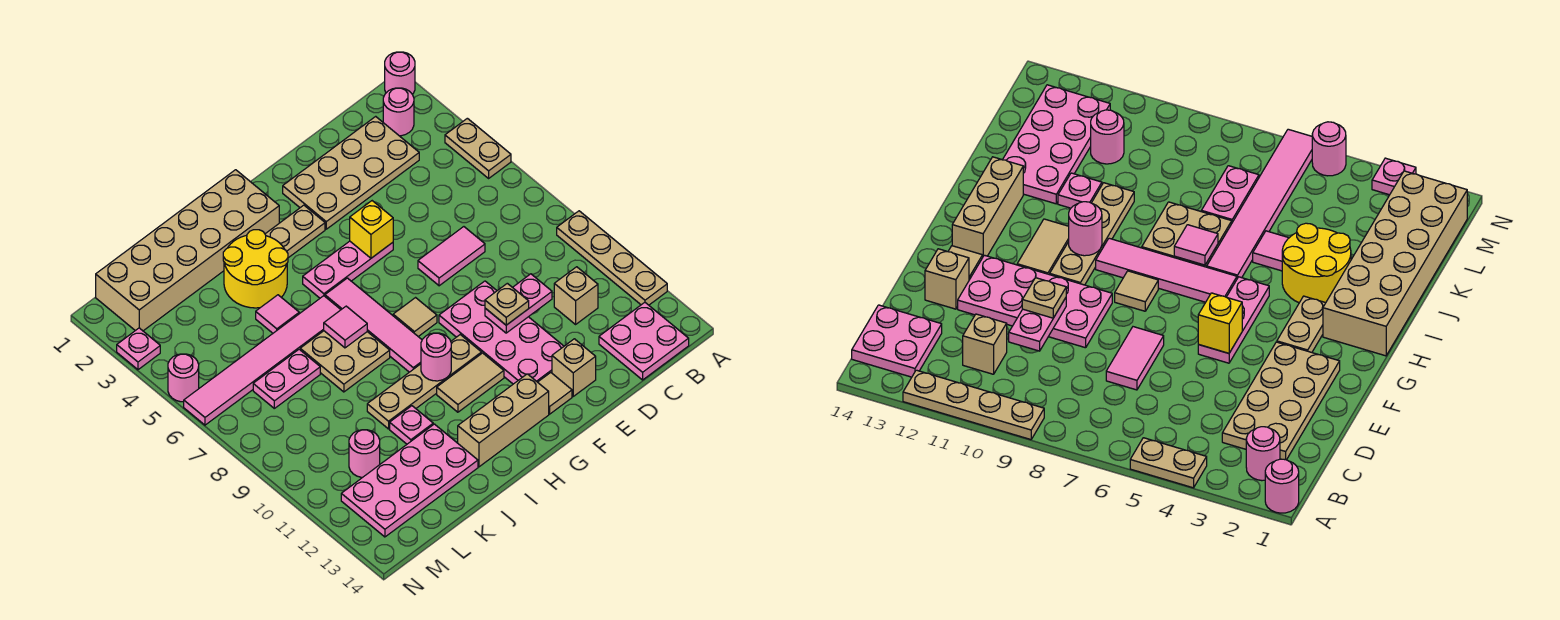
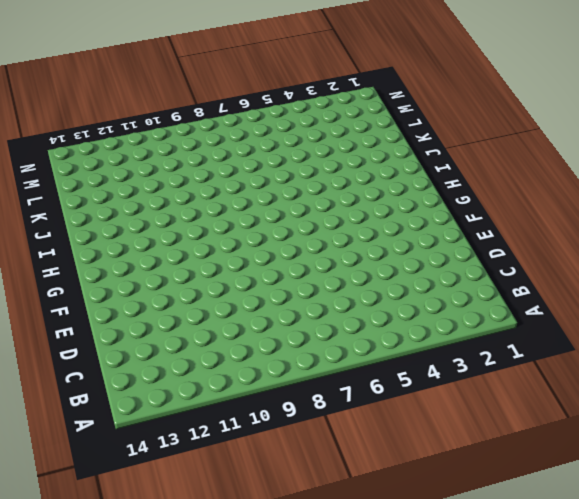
none -> pink 1x1 round brick [385,52,415,94]
none -> tan 1x2 plate [445,118,511,178]
none -> tan 1x4 plate [557,211,667,305]
none -> pink 1x1 round brick [383,88,414,136]

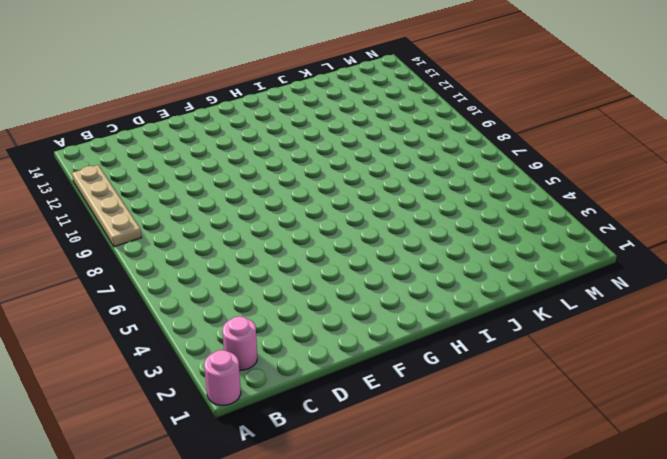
none -> tan 1x2 plate [445,118,511,178]
none -> pink 2x2 plate [599,302,689,380]
none -> tan 2x4 plate [283,116,419,229]
none -> tan 1x1 brick [554,267,598,324]

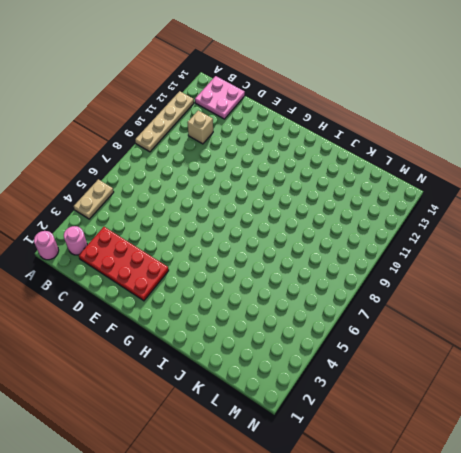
red 2x4 plate [79,227,169,301] -> tan 2x4 plate [283,116,419,229]
none -> pink 1x2 tile [418,227,485,286]
none -> pink 2x4 plate [439,281,564,384]
none -> tan 1x1 brick [552,339,596,396]
none -> pink 1x3 plate [303,241,393,298]

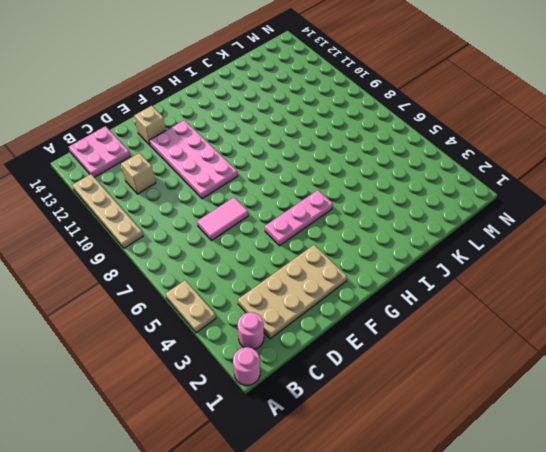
none -> tan 1x1 tile [538,373,572,414]
none -> tan 1x2 plate [265,205,325,258]
none -> tan 1x1 tile [393,298,437,337]
none -> tan 1x4 plate [367,335,482,429]

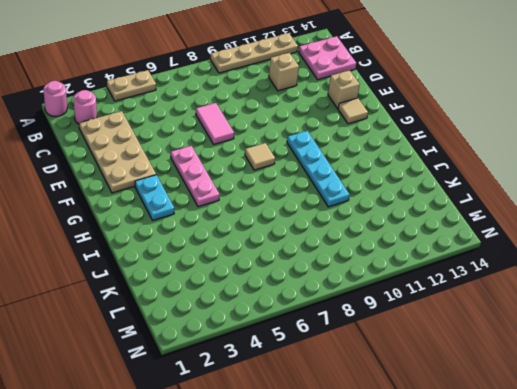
cyan 1x2 plate [135,175,174,220] -> tan 1x2 plate [265,205,325,258]
cyan 1x4 plate [287,131,349,207] -> tan 1x4 plate [367,335,482,429]
none -> pink 2x4 plate [439,281,564,384]
none -> tan 1x2 tile [437,353,504,412]
none -> tan 1x3 brick [458,374,549,467]
none -> tan 2x6 brick [96,170,279,331]

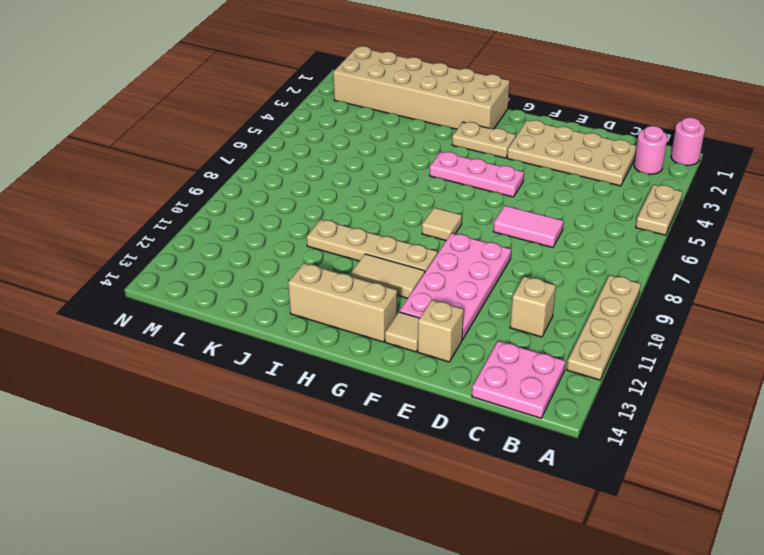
none -> pink 1x4 tile [325,278,422,372]
none -> yellow 2x2 round brick [223,230,288,308]
none -> pink 1x6 tile [184,296,341,425]
none -> tan 2x2 plate [300,331,390,392]

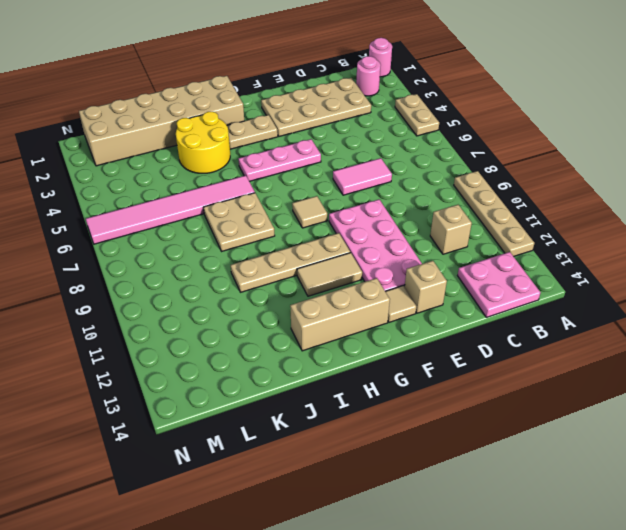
none -> pink 1x4 tile [325,278,422,372]
none -> pink 1x1 tile [256,295,299,333]
none -> pink 1x1 plate [390,406,433,444]
none -> pink 2x4 plate [341,424,478,537]

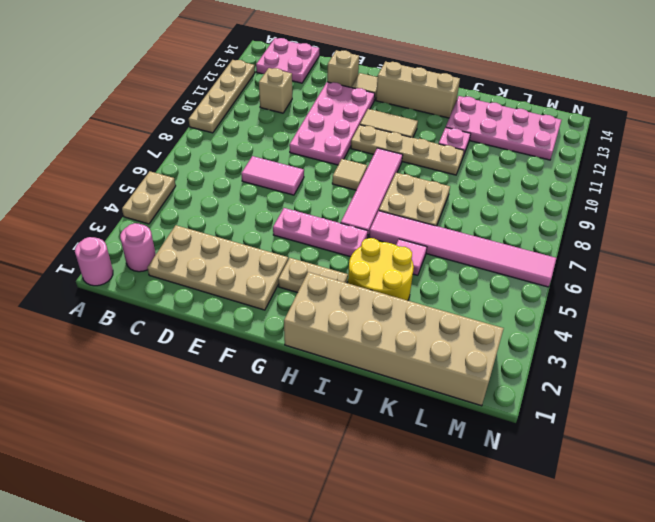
none -> pink 1x2 plate [253,349,320,408]
none -> pink 1x1 round brick [349,430,380,478]
none -> pink 1x1 plate [117,328,160,370]
none -> pink 1x1 round brick [168,354,199,402]

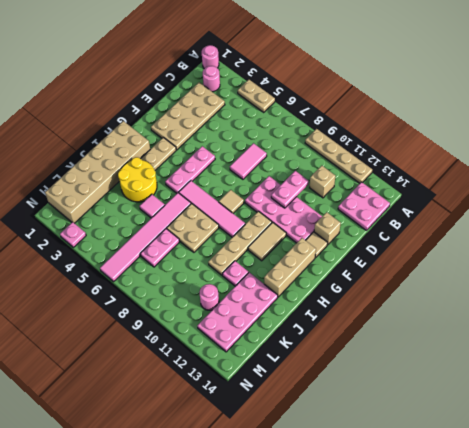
none -> pink 1x1 round brick [168,354,199,402]
none -> yellow 1x1 brick [350,201,393,258]
none -> pink 1x1 round brick [421,333,451,381]
none -> pink 1x1 tile [324,306,367,348]

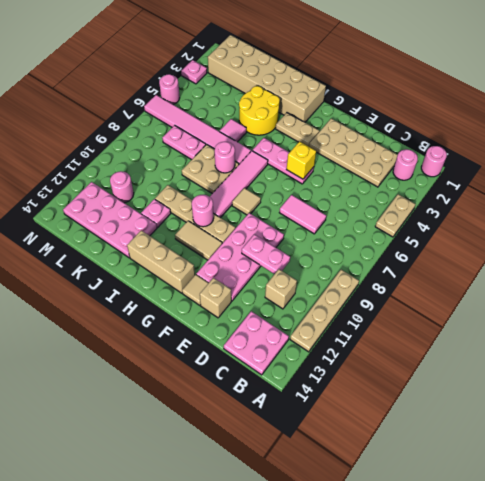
pink 1x1 round brick [215,142,235,173] -> pink 1x1 tile [324,306,367,348]
none -> tan 1x1 plate [485,283,529,325]

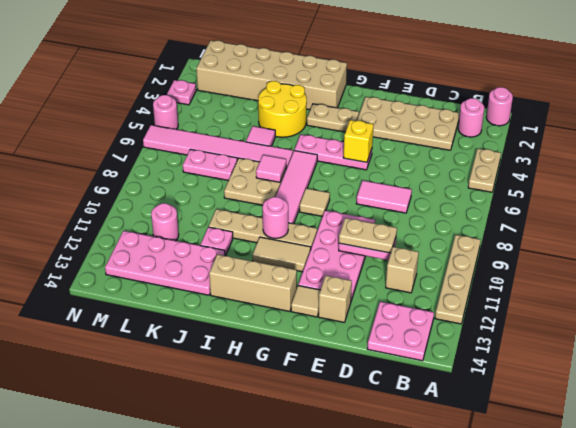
tan 1x2 plate [339,218,397,253] -> tan 1x1 plate [485,283,529,325]

